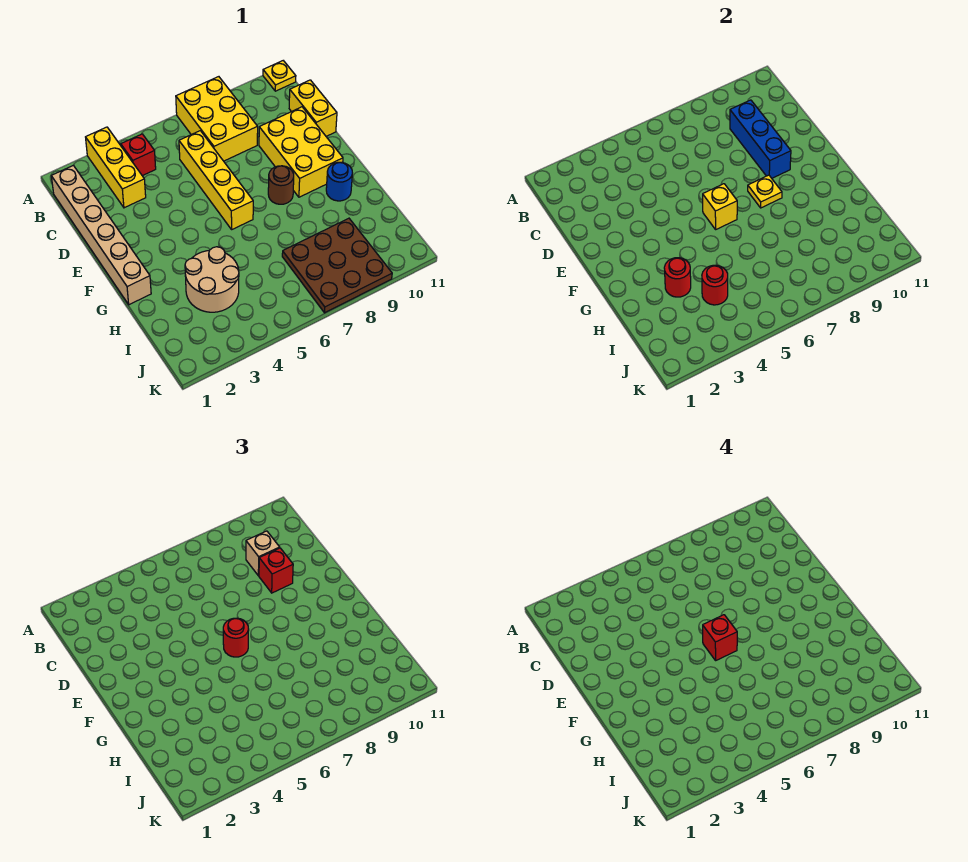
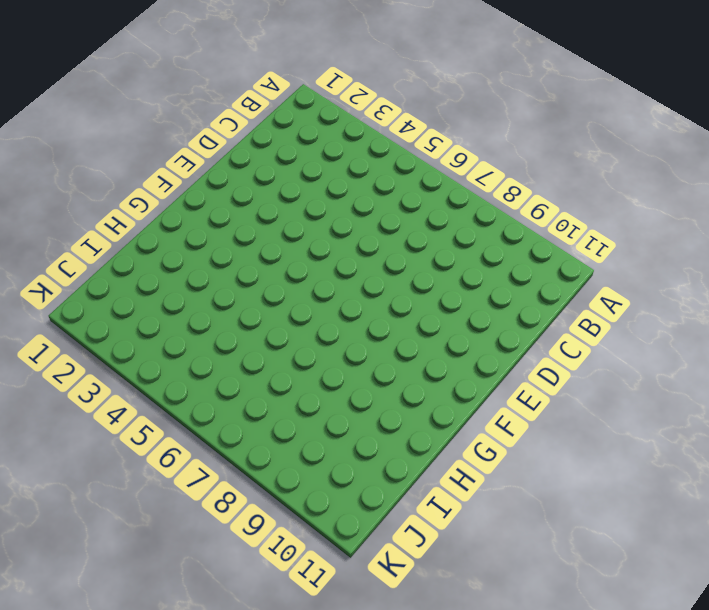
none -> yellow 1x3 brick [86,127,146,208]
none -> yellow 2x3 brick [176,77,258,161]
none -> yellow 1x1 plate [263,61,296,91]

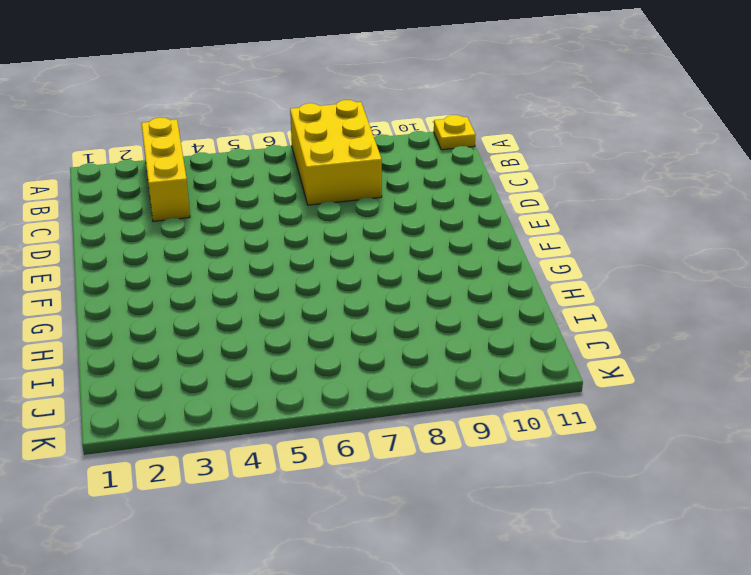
none -> tan 1x6 brick [51,165,151,305]
none -> red 1x1 brick [121,134,156,176]
none -> yellow 1x4 brick [179,131,253,229]

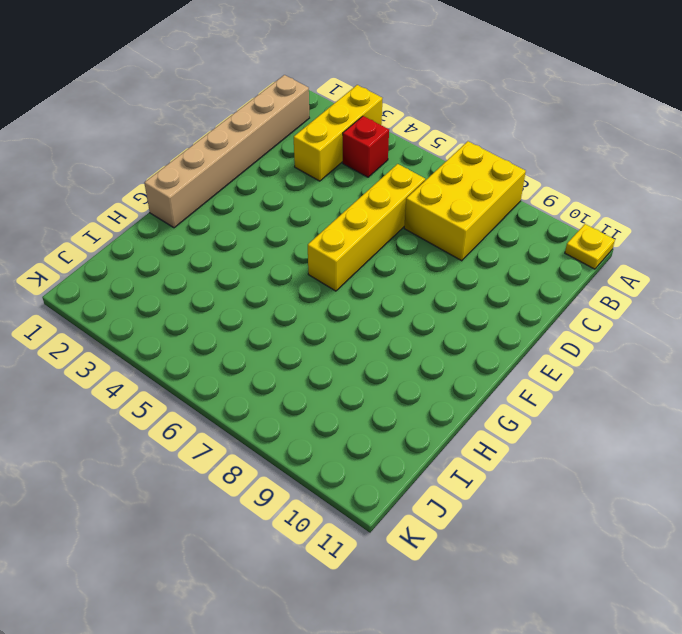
none -> yellow 1x2 brick [289,80,337,136]
none -> yellow 2x3 brick [259,107,343,197]
none -> brown 1x1 round brick [268,166,294,204]

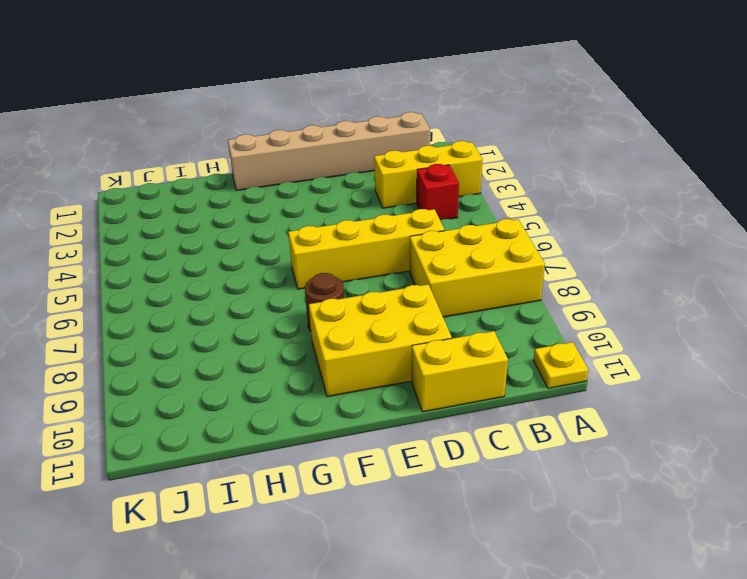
none -> blue 1x1 round brick [326,162,352,201]
none -> tan 2x2 round brick [185,247,239,312]
none -> brown 3x3 plate [282,218,392,313]

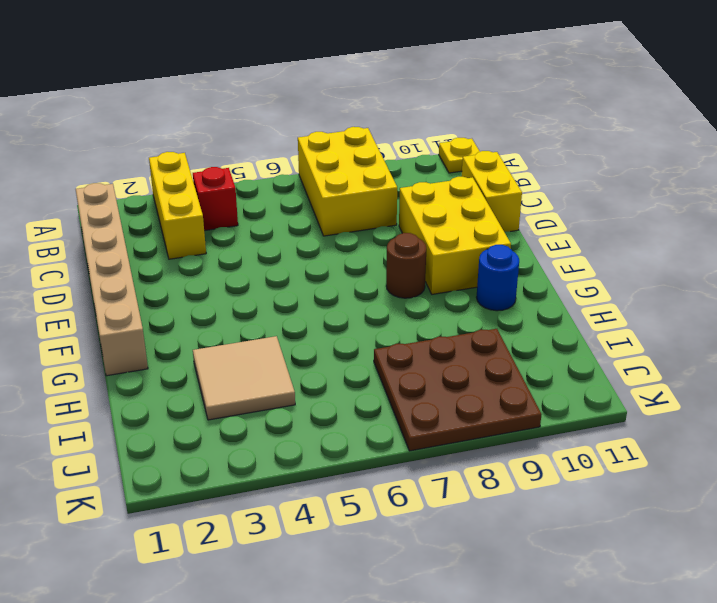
tan 2x2 tile [193,336,295,420] -> tan 2x2 round brick [185,247,239,312]
none -> yellow 1x4 brick [179,131,253,229]
none -> blue 1x3 brick [730,100,791,178]
none -> yellow 1x1 brick [703,184,737,229]

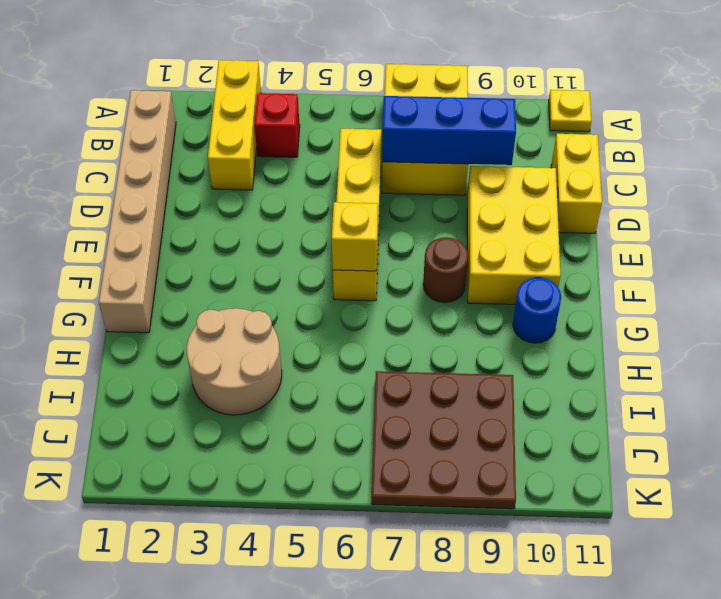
blue 1x3 brick [382,96,516,165] -> blue 1x3 brick turned to [730,100,791,178]
none -> yellow 1x1 plate [748,175,782,208]
none -> red 1x1 round brick [664,258,691,297]
none -> red 1x1 round brick [702,265,728,305]

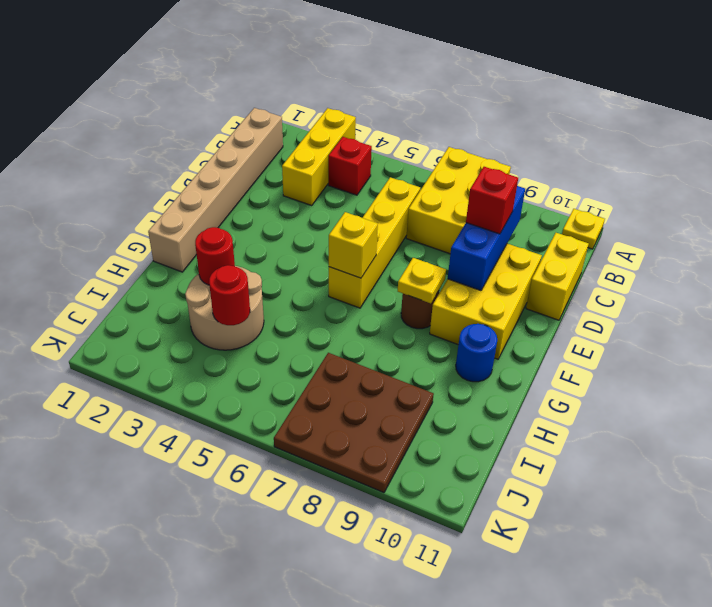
none -> tan 1x1 brick [246,531,280,576]
none -> red 1x1 round brick [223,618,249,657]
none -> red 1x1 brick [703,615,737,660]

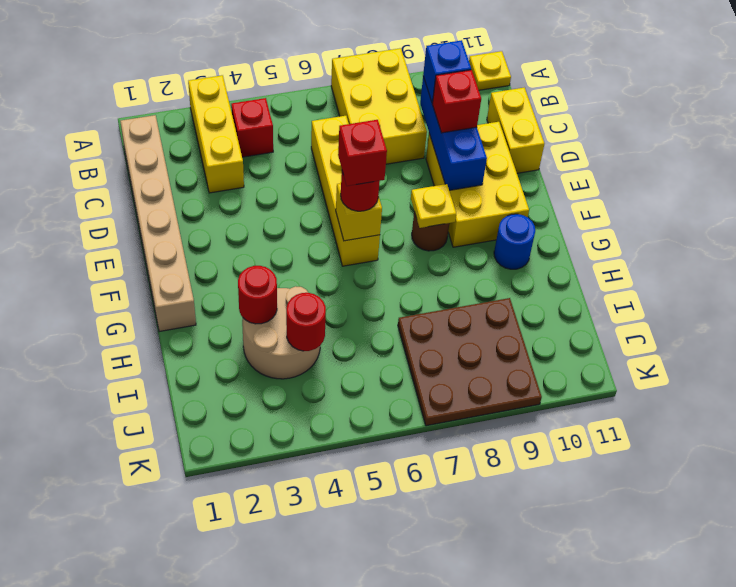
blue 1x1 brick [423,40,471,103] -> tan 1x1 brick [246,531,280,576]

